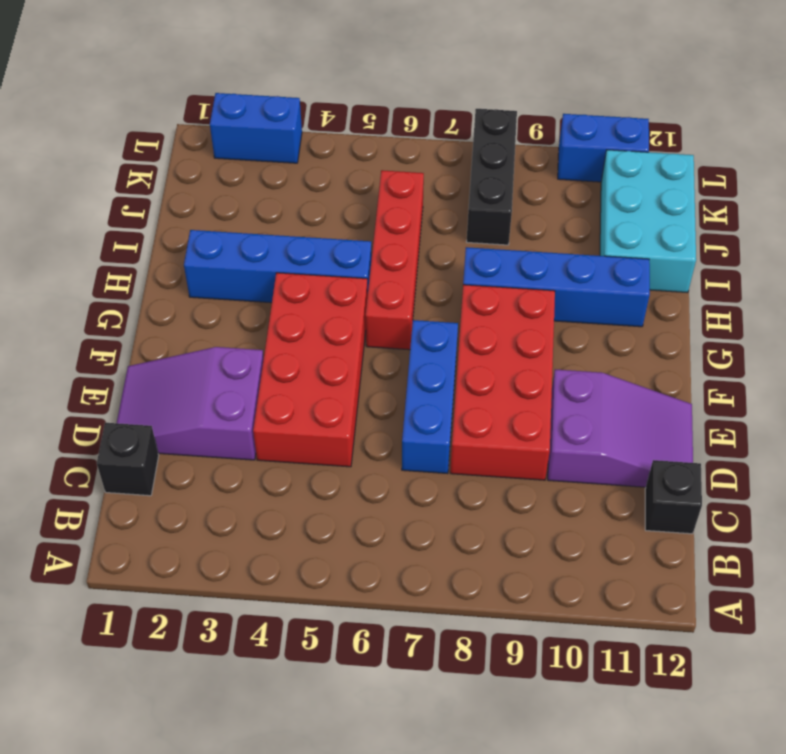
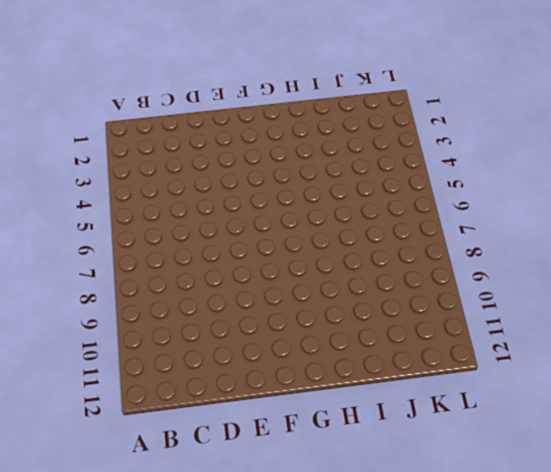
none -> black 1x1 brick [97,423,159,496]
none -> black 1x1 brick [645,460,702,534]
none -> purple 2x3 slope [117,347,264,460]

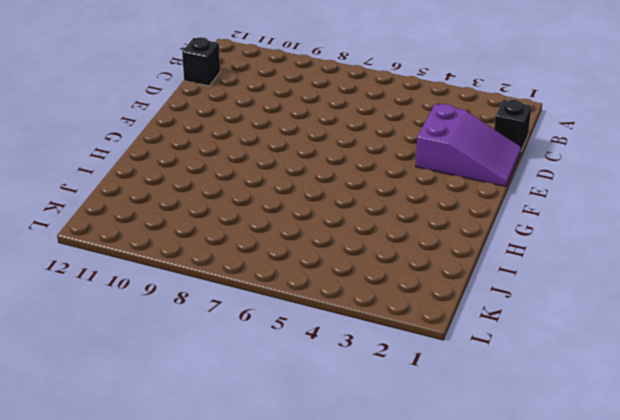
none -> red 2x4 brick [253,273,368,467]
none -> blue 1x3 brick [402,320,458,474]
none -> red 2x4 brick [450,285,555,480]

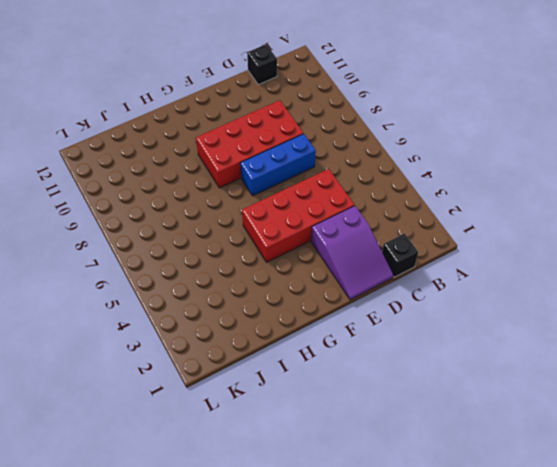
none -> purple 2x3 slope [548,369,693,487]
none -> red 1x4 brick [366,170,424,350]
none -> blue 1x4 brick [184,230,372,303]

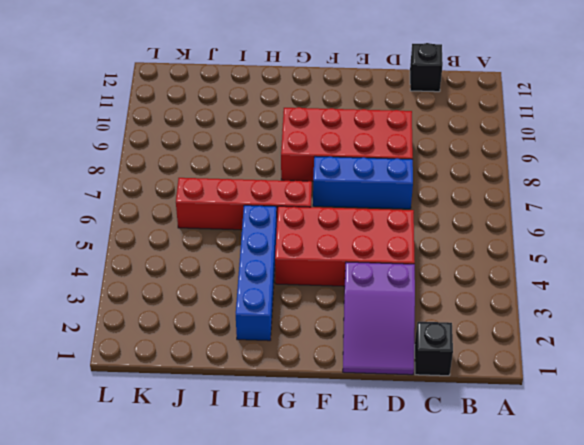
none -> purple 2x3 slope [548,369,693,487]
none -> blue 1x4 brick [463,247,650,327]
none -> cyan 2x3 brick [600,150,696,293]

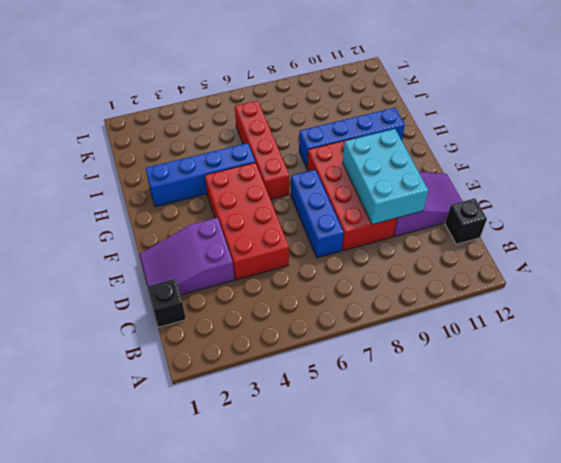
cyan 2x3 brick [342,129,428,224] -> cyan 2x3 brick moved to [600,150,696,293]
none -> black 1x3 brick [467,109,517,245]
none -> blue 1x2 brick [210,93,302,163]
none -> blue 1x2 brick [558,114,649,182]

